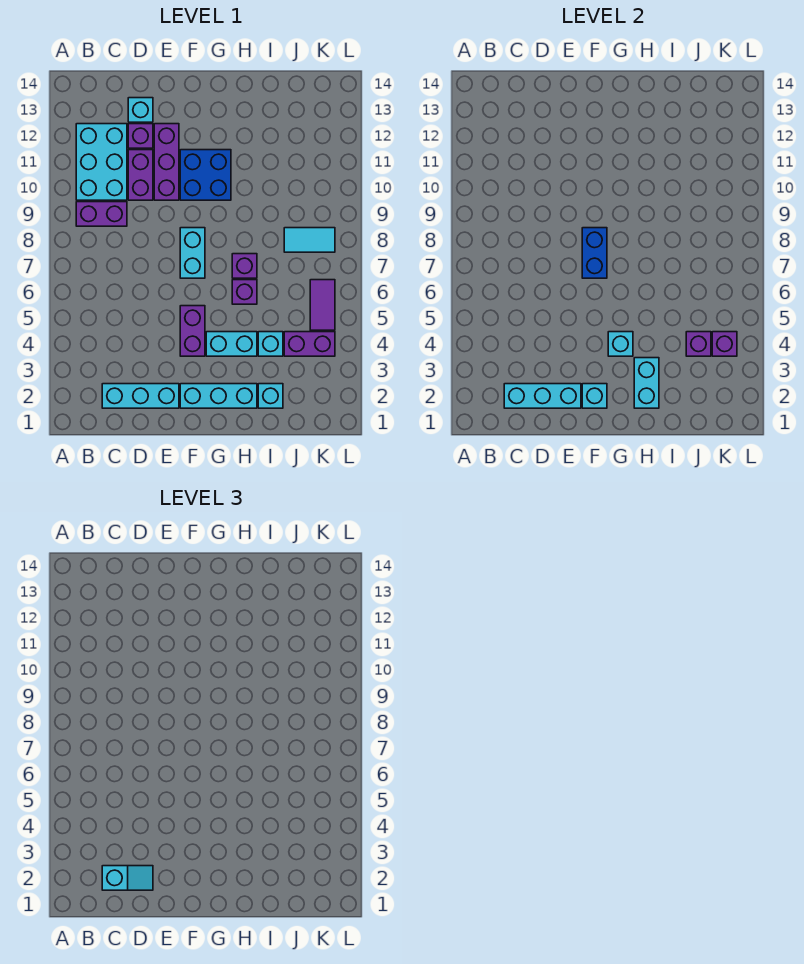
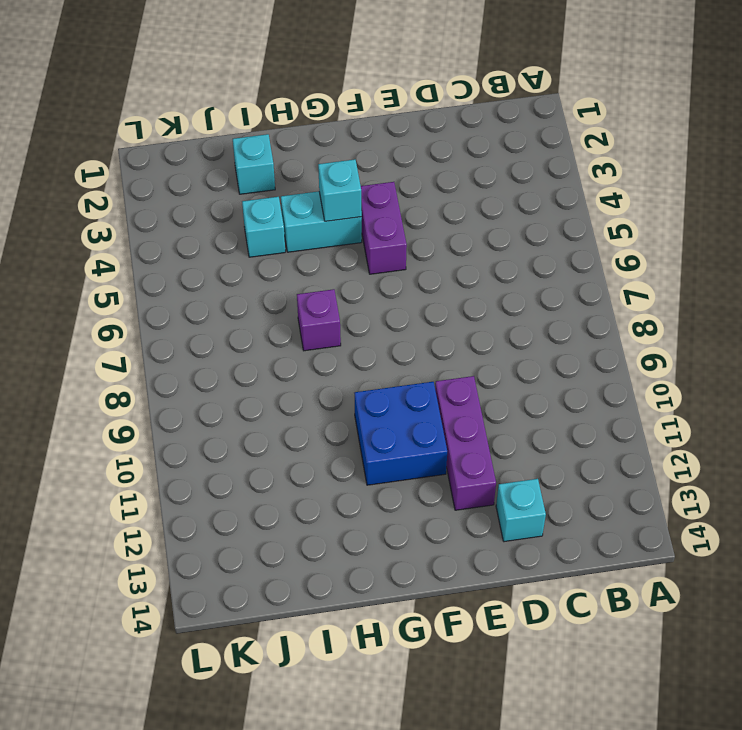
none -> purple 1x2 brick [76,202,127,226]
none -> cyan 2x3 brick [76,124,127,200]
none -> cyan 1x3 brick [102,384,179,408]

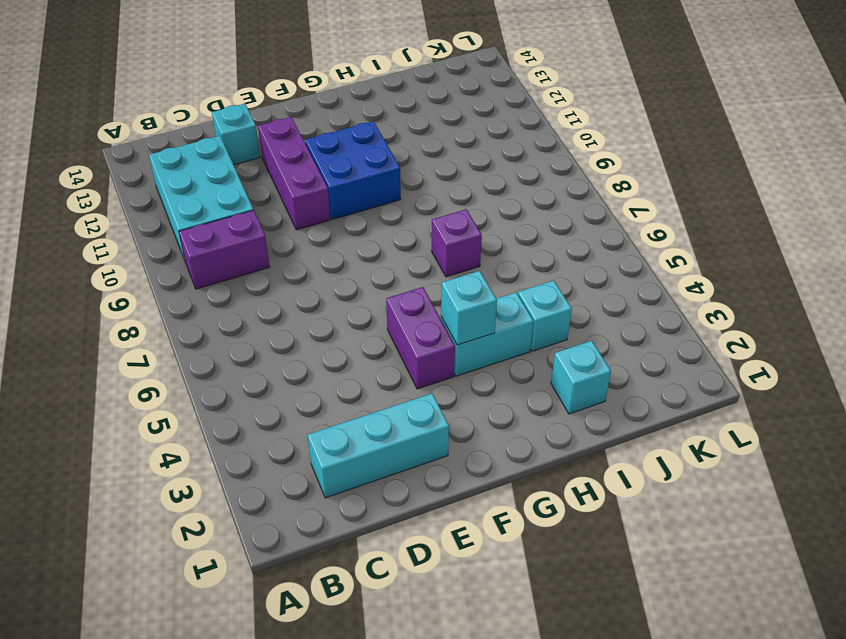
none -> purple 1x2 brick [128,150,153,200]
none -> purple 1x1 brick [128,124,153,148]
none -> cyan 1x3 brick [180,384,257,408]

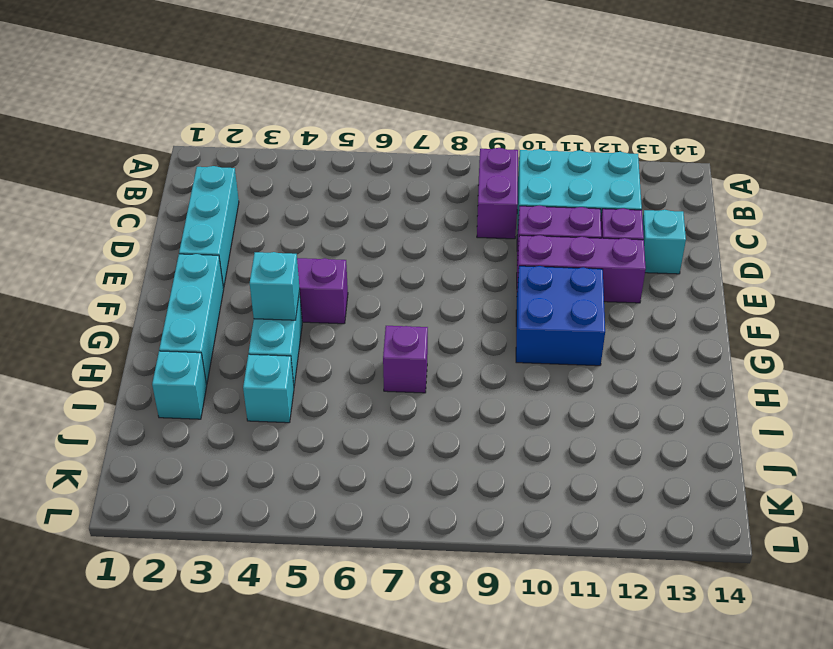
none -> cyan 1x2 brick [180,228,205,278]
none -> purple 1x1 brick [232,280,257,304]
none -> purple 1x2 brick [284,332,335,356]

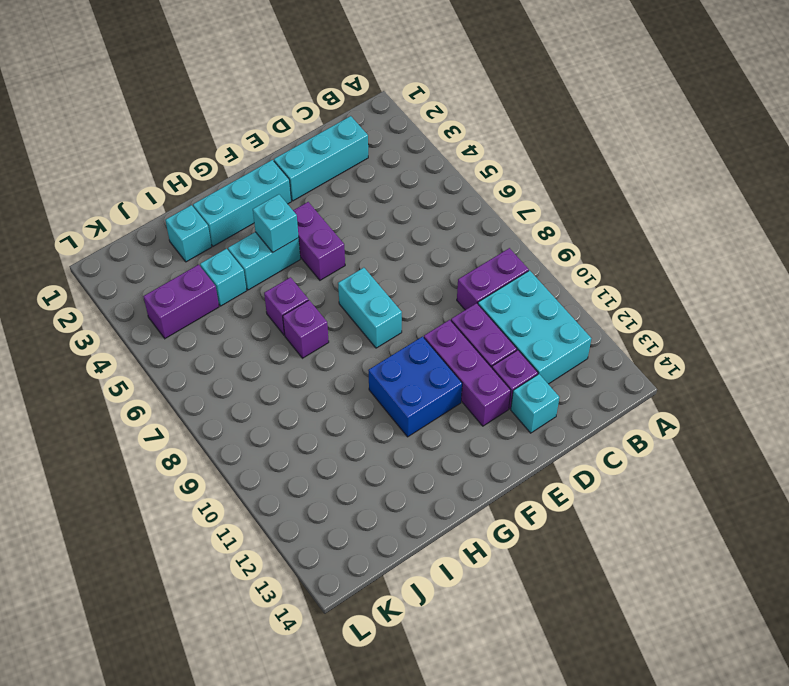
none -> cyan 1x2 tile [284,228,335,252]
none -> purple 1x2 tile [310,280,335,330]
none -> cyan 1x3 brick [504,384,581,408]

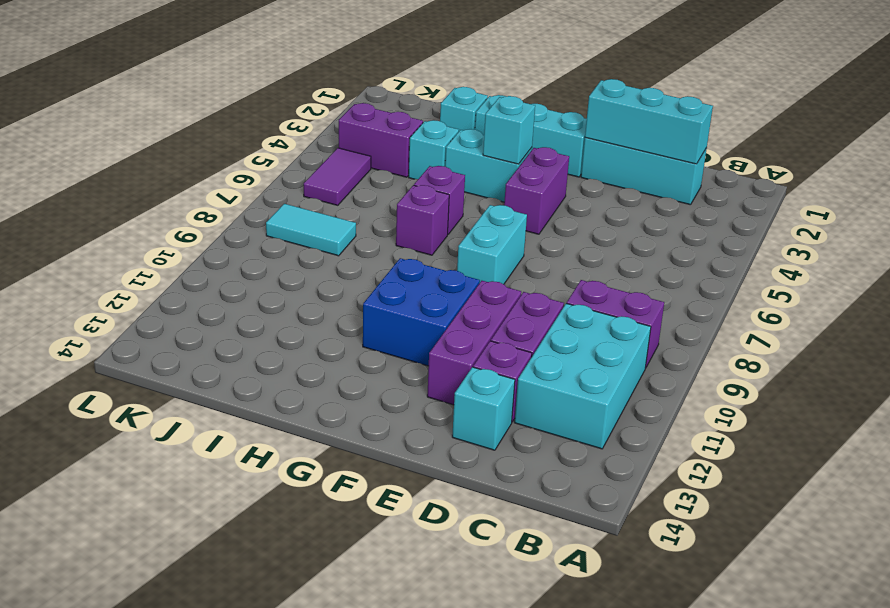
none -> cyan 1x1 brick [582,384,607,408]
none -> blue 1x2 brick [582,228,607,278]
none -> cyan 1x2 brick [634,358,659,408]

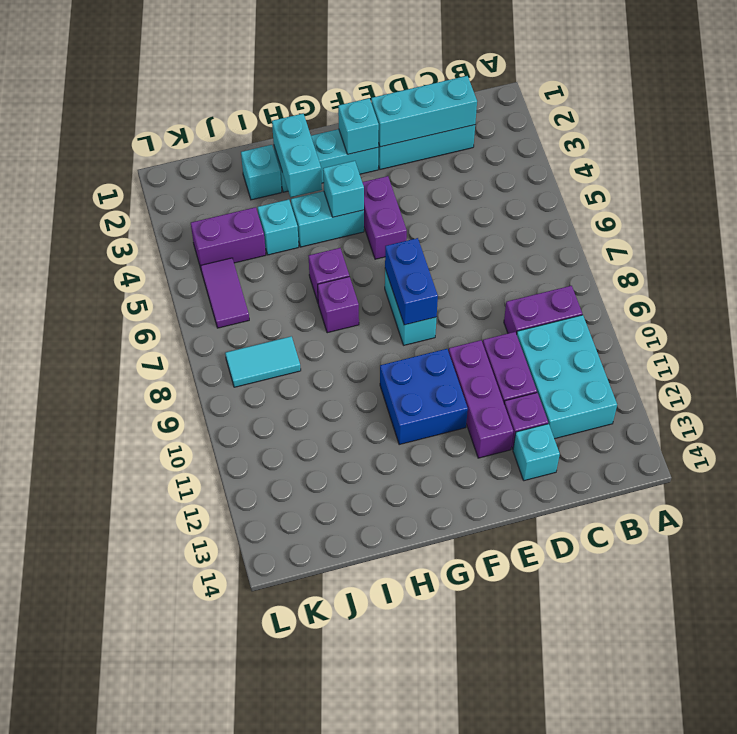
none -> purple 1x1 brick [686,332,711,356]
none -> purple 1x1 brick [712,332,737,356]
none -> cyan 1x2 slope [102,866,153,890]

